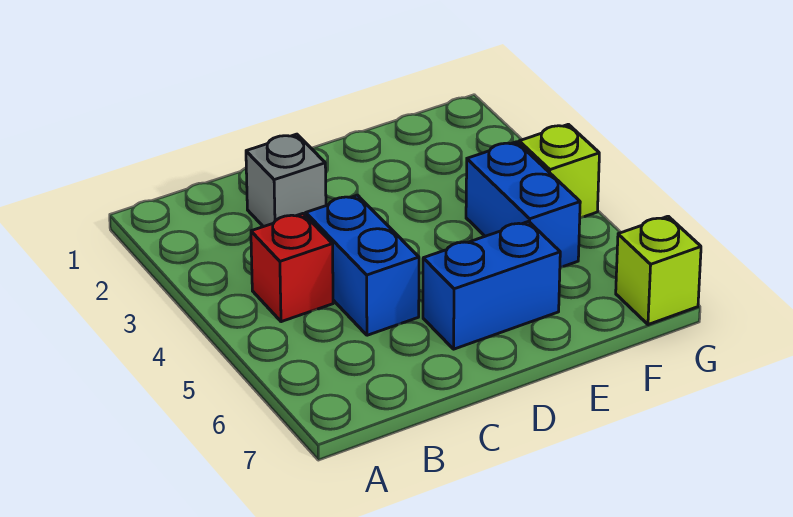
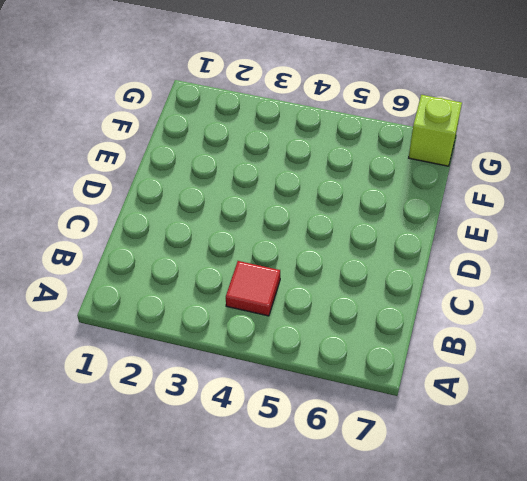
red 1x1 tile [226,261,280,316] -> red 1x1 brick [251,214,333,322]
none -> grey 1x1 brick [246,134,326,227]
none -> blue 1x2 brick [306,195,419,335]

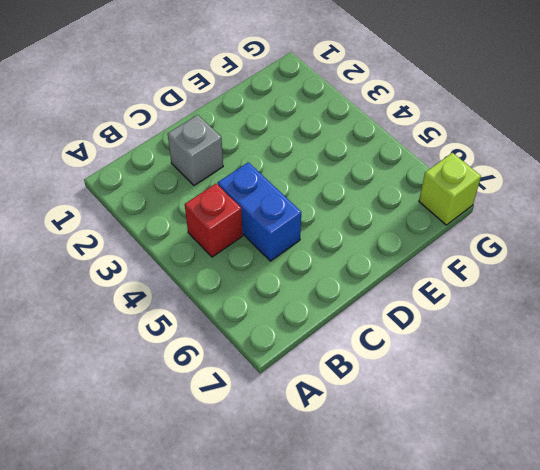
none -> blue 1x2 brick [423,222,560,349]
none -> blue 1x2 brick [466,142,580,268]

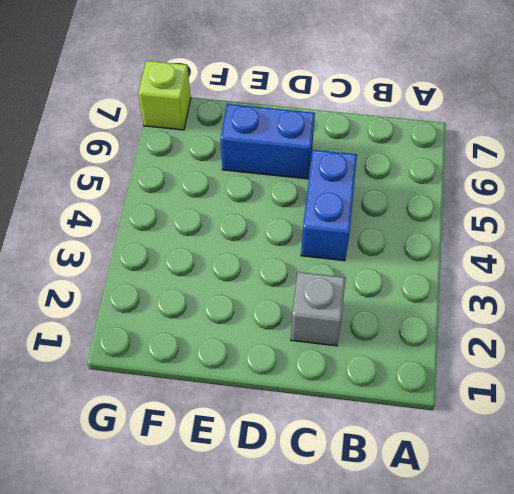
none -> red 1x1 brick [251,214,333,322]
none -> blue 1x2 brick [466,142,580,268]

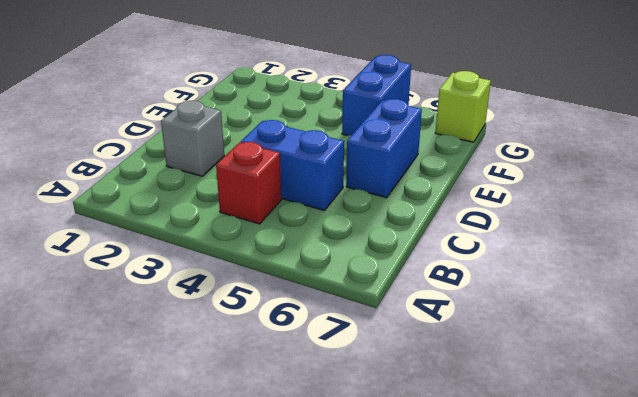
blue 1x2 brick [342,55,411,136] -> blue 1x2 brick turned to [466,142,580,268]
none -> lime 1x1 brick [519,124,599,218]

